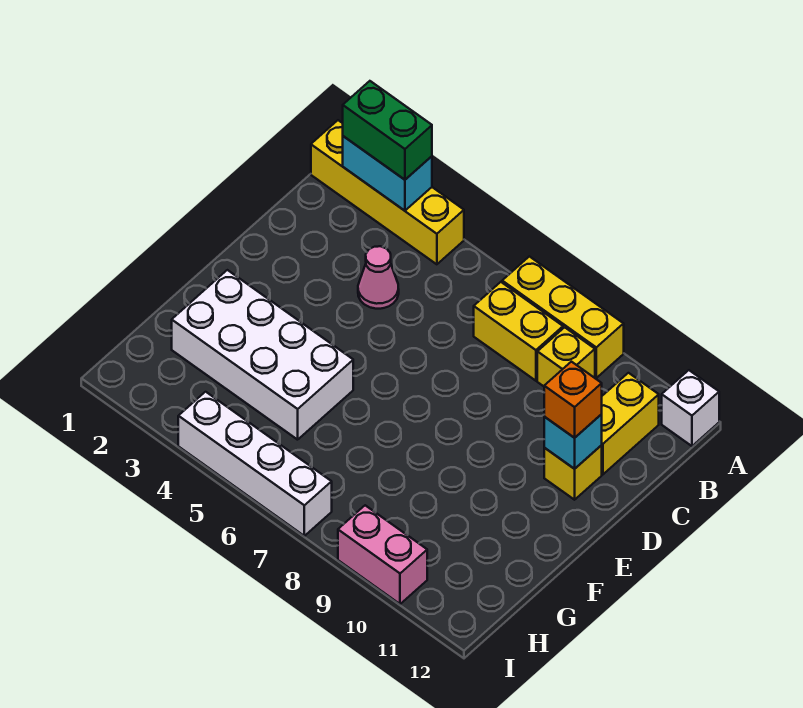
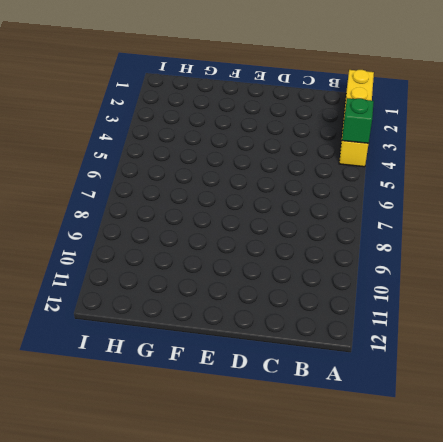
green 1x1 brick [342,98,374,143] -> none
none -> yellow 1x3 brick [502,256,624,378]
none -> white 1x1 brick [662,370,719,446]
none -> yellow 1x2 brick [474,282,563,381]

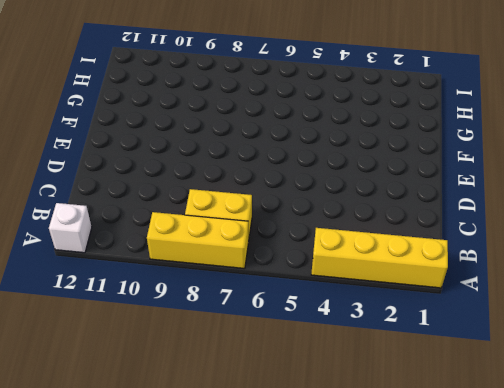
none -> yellow 1x1 brick [537,327,595,386]
none -> yellow 1x2 brick [602,373,659,474]
none -> pink 1x1 cone [358,246,399,309]

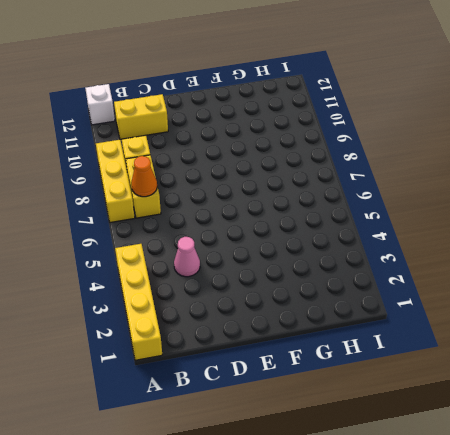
orange 1x1 cone [131,156,157,197] -> none
none -> yellow 1x1 brick [544,445,602,500]
none -> white 2x4 brick [172,270,353,440]
none -> white 1x4 brick [178,392,332,536]

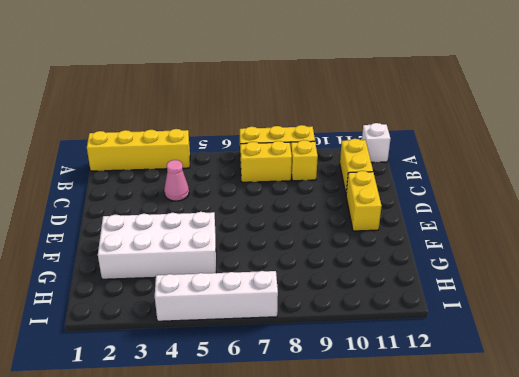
yellow 1x2 brick [346,171,382,231] -> yellow 1x1 brick [544,445,602,500]
none -> pink 1x2 brick [338,505,427,604]
none -> cyan 1x2 brick [343,136,432,211]
none -> cyan 1x1 brick [544,414,602,469]

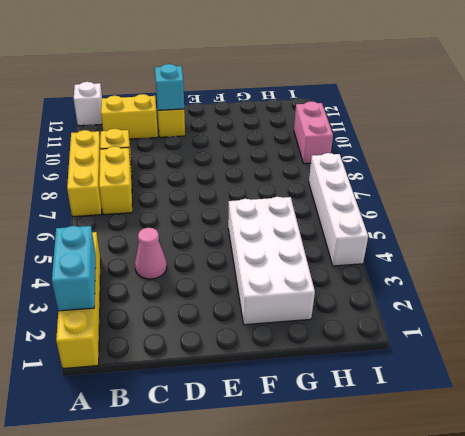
none -> green 1x2 brick [343,81,432,180]
none -> orange 1x1 brick [544,362,602,438]

